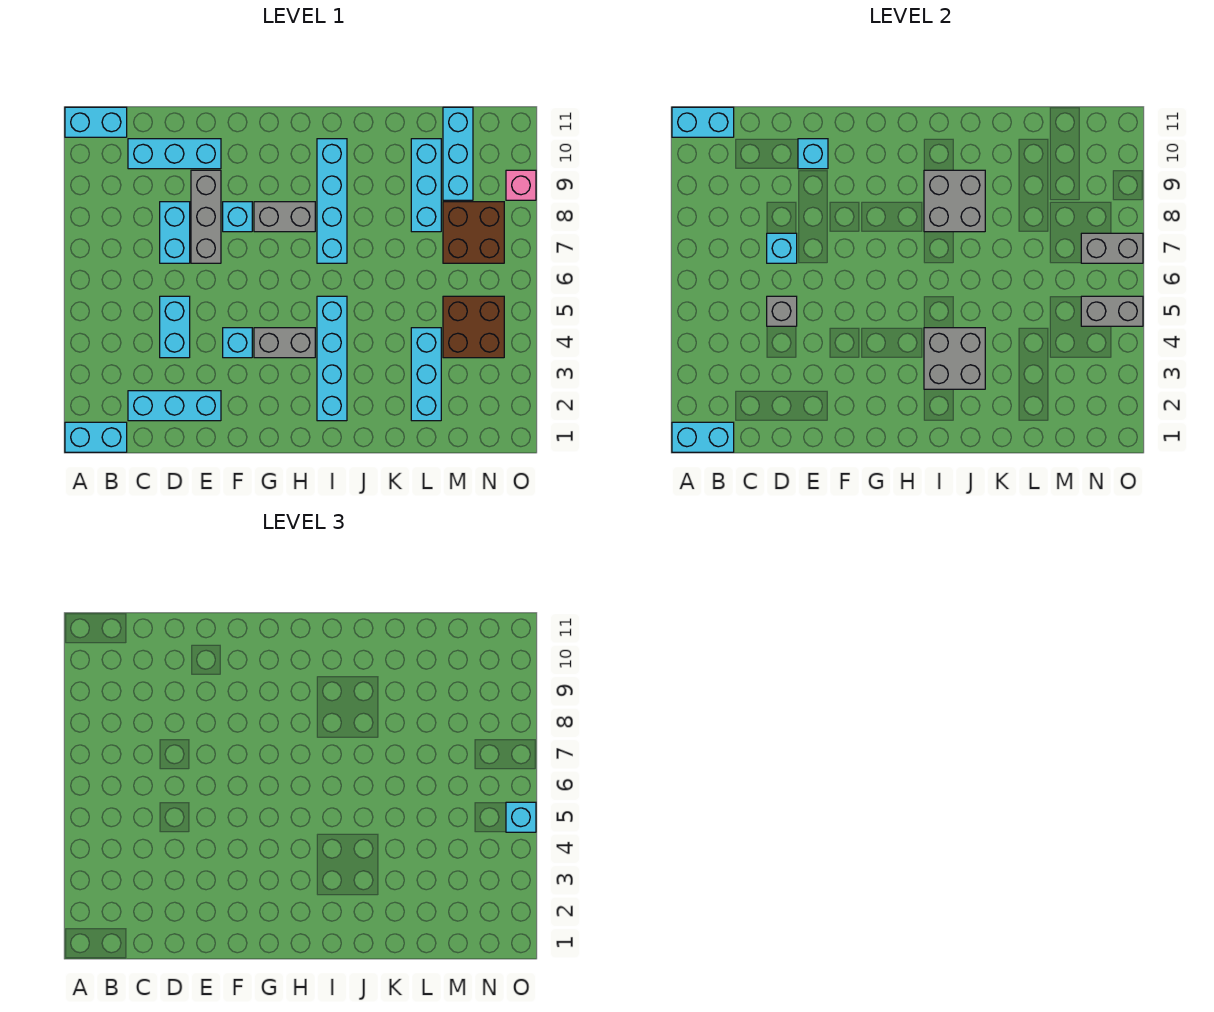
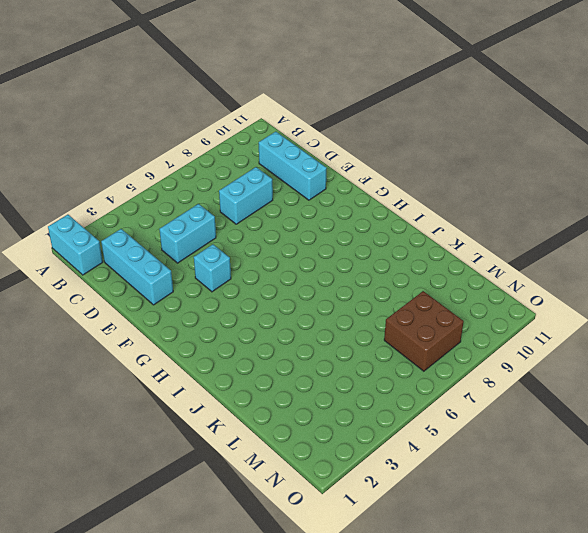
none -> cyan 1x2 brick [65,107,127,137]
none -> grey 1x3 brick [191,170,221,263]
none -> cyan 1x1 brick [223,202,252,232]

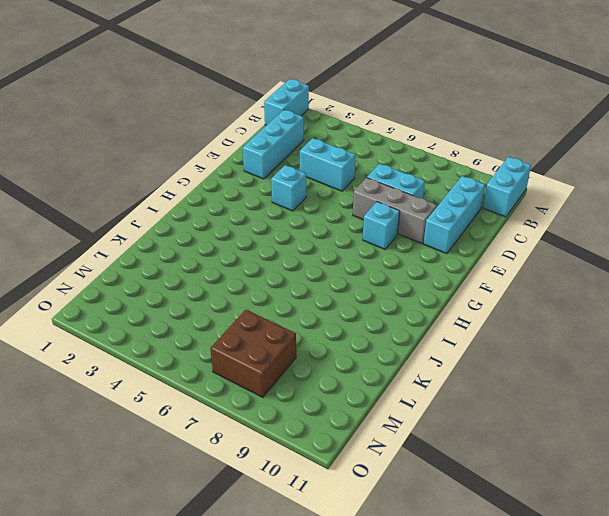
none -> grey 1x2 brick [254,328,315,358]
none -> grey 1x2 brick [254,202,315,232]
none -> cyan 1x4 brick [317,296,347,421]

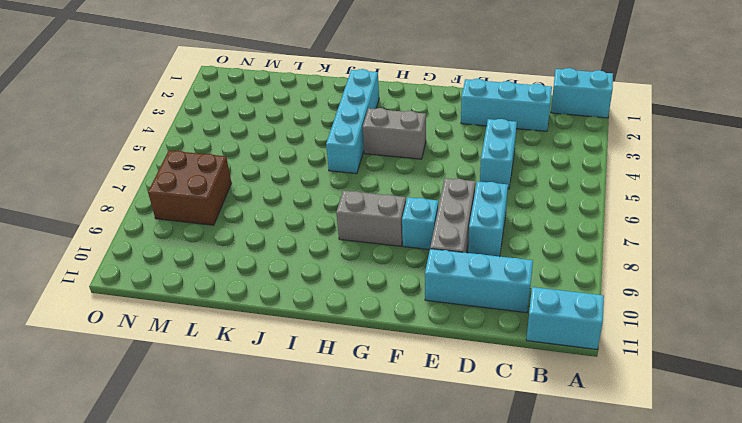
none -> cyan 1x1 brick [223,328,252,358]
none -> cyan 1x4 brick [317,139,347,263]
none -> cyan 1x3 brick [411,328,441,421]

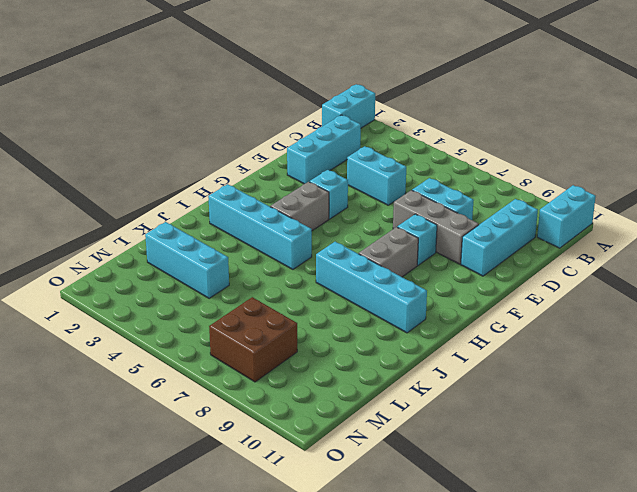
none -> cyan 1x3 brick [411,139,441,232]
none -> brown 2x2 brick [443,296,504,358]
none -> cyan 1x3 brick [443,107,473,200]

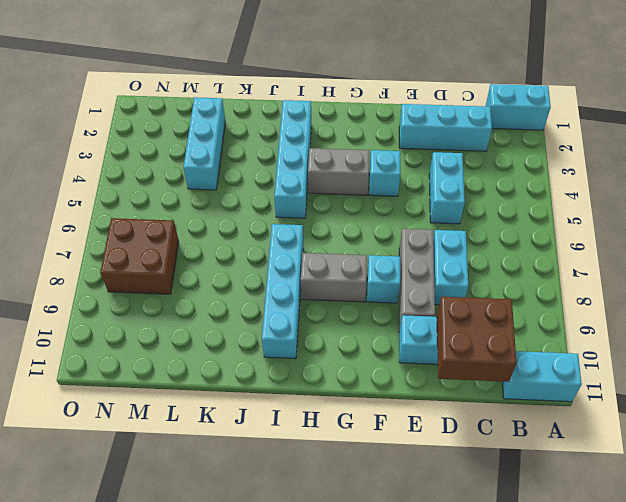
brown 2x2 brick [437,297,517,382] -> brown 2x2 brick moved to [443,296,504,358]
none -> cyan 1x3 brick [411,139,441,232]
none -> cyan 1x3 brick [443,107,473,200]
none -> pink 1x1 brick [506,170,536,200]

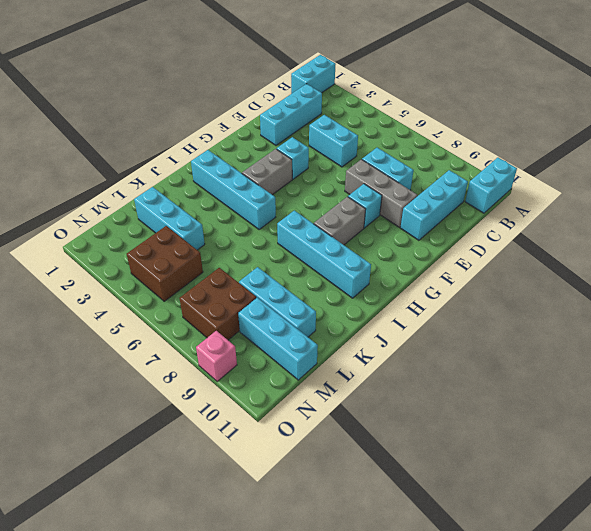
none -> cyan 1x2 brick [672,422,734,452]
none -> cyan 1x2 brick [672,107,734,137]
none -> grey 1x1 brick [767,296,797,326]

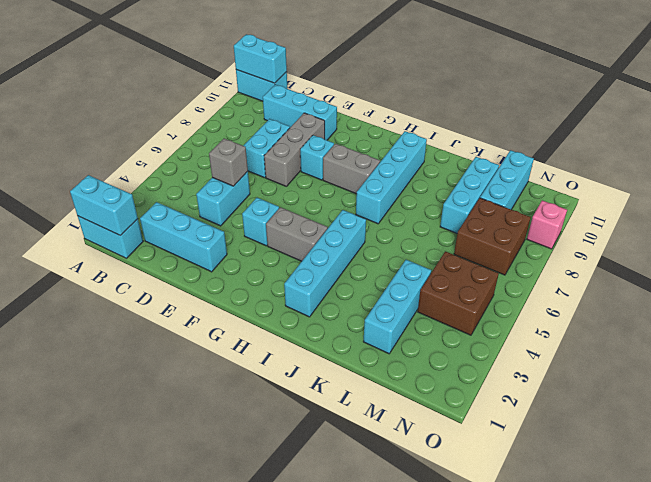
none -> cyan 1x1 brick [767,233,797,263]
none -> cyan 1x1 brick [798,139,828,169]
none -> grey 2x2 brick [924,328,985,389]

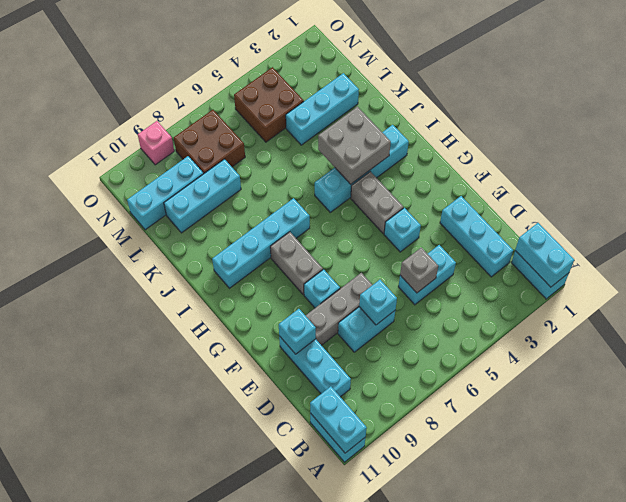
none -> grey 2x2 brick [924,170,985,232]
none -> grey 1x2 brick [1081,296,1143,326]
none -> grey 1x2 brick [1081,233,1143,263]

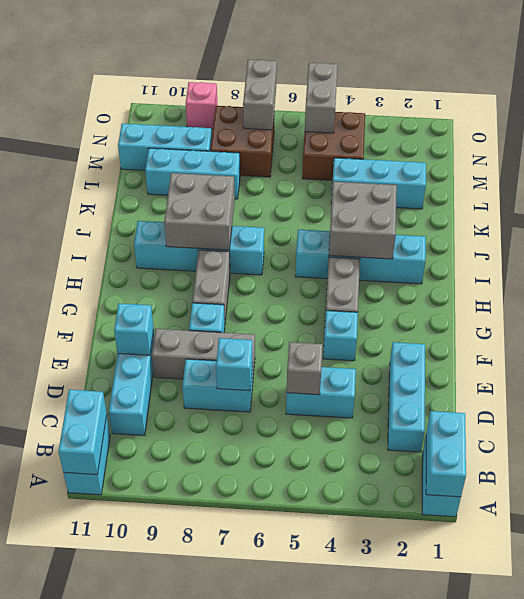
none -> cyan 1x1 brick [506,802,536,832]

